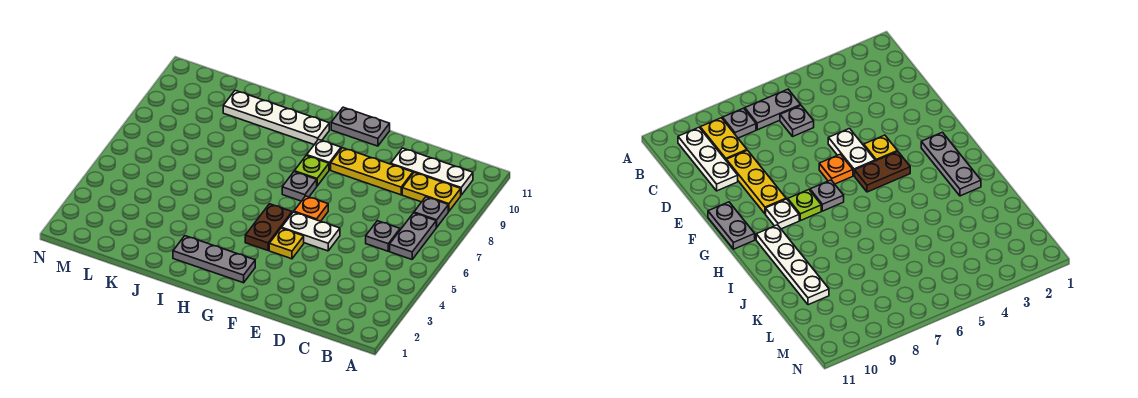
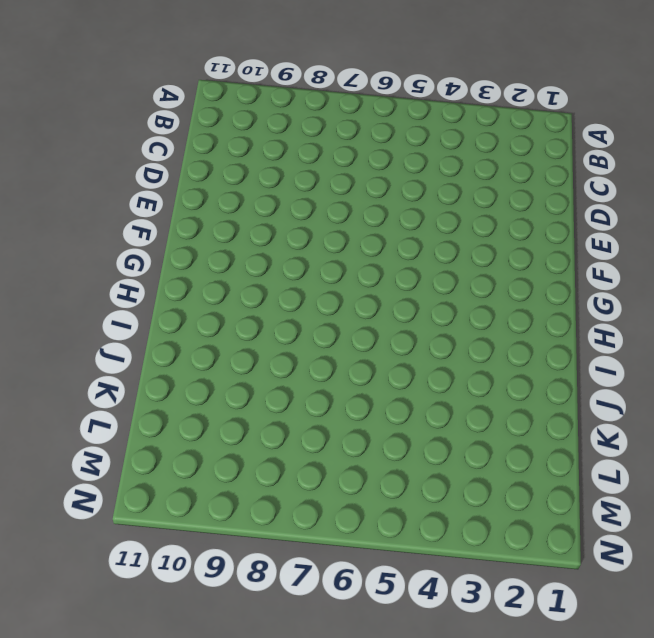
none -> grey 1x2 plate [390,213,436,259]
none -> grey 1x1 plate [414,197,448,227]
none -> yellow 1x2 plate [402,172,461,211]

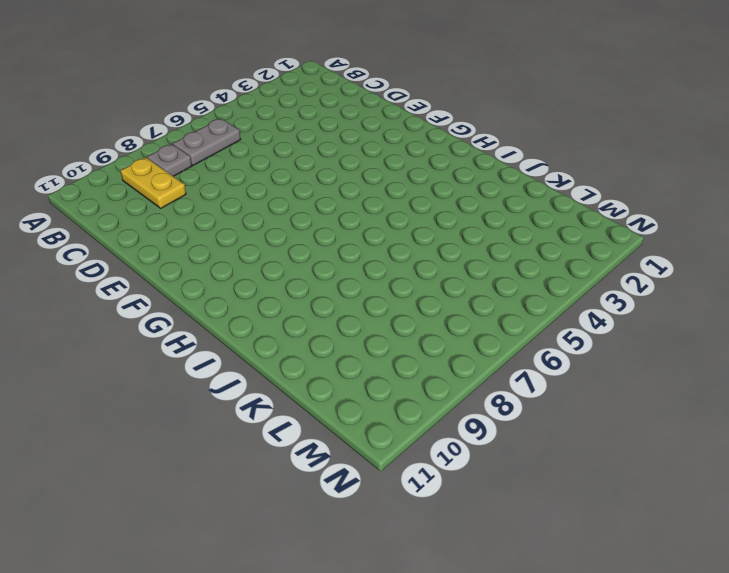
none -> white 1x3 plate [391,148,473,195]
none -> grey 1x1 plate [366,221,400,251]
none -> yellow 1x3 plate [331,148,413,195]

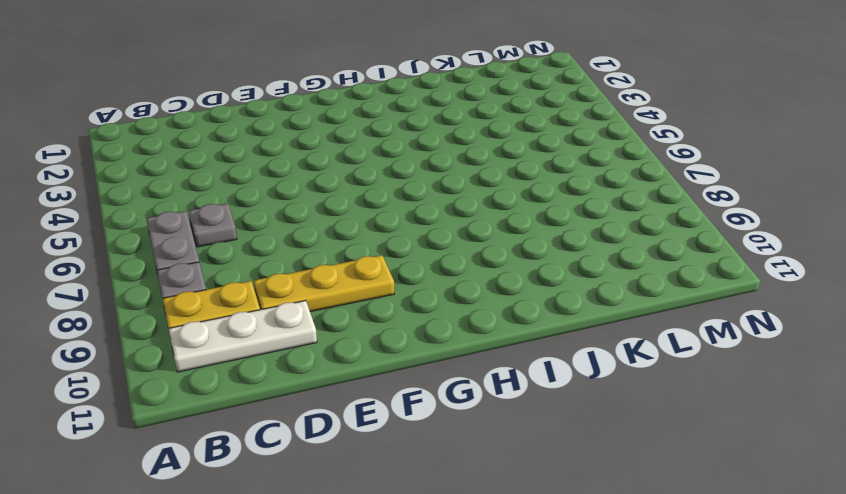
none -> white 1x2 plate [282,212,340,251]
none -> yellow 1x1 plate [269,228,304,259]
none -> orange 1x1 plate [294,196,328,221]

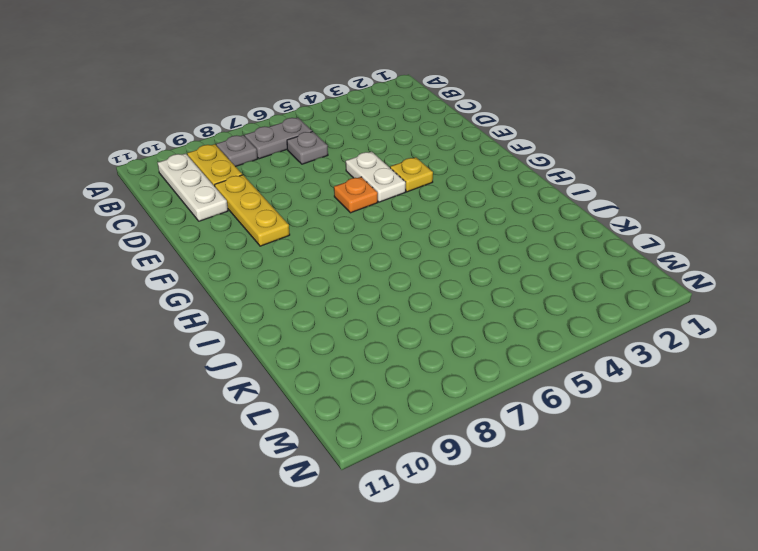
none -> grey 1x2 plate [331,107,390,146]
none -> grey 1x3 plate [173,236,255,283]
none -> brown 1x2 plate [245,204,292,250]

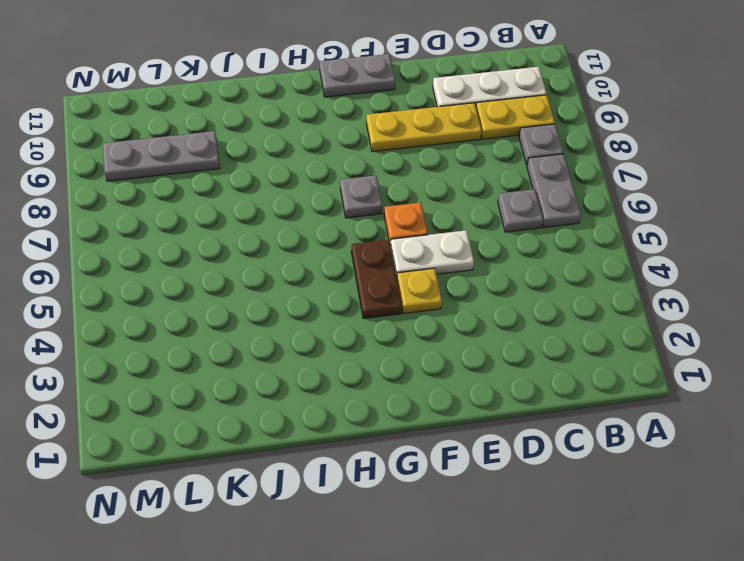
grey 1x3 plate [103,131,220,181] -> grey 1x3 plate moved to [173,236,255,283]
none -> lime 1x1 plate [294,155,329,186]
none -> white 1x1 plate [307,140,341,170]
none -> white 1x4 plate [223,90,329,144]

